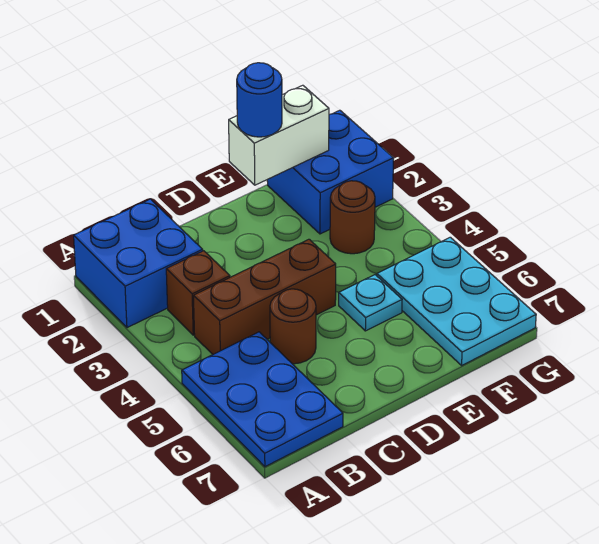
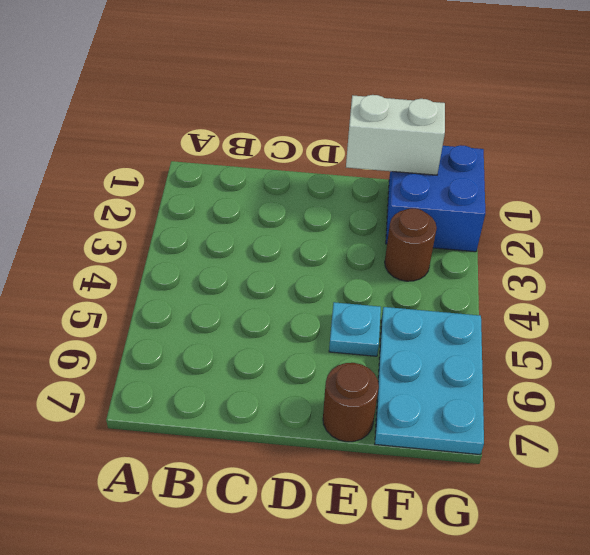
brown 1x1 round brick [323,363,379,442] -> brown 1x1 round brick moved to [270,289,316,364]
none -> blue 2x2 brick [74,199,203,328]
none -> blue 2x3 plate [182,332,343,467]

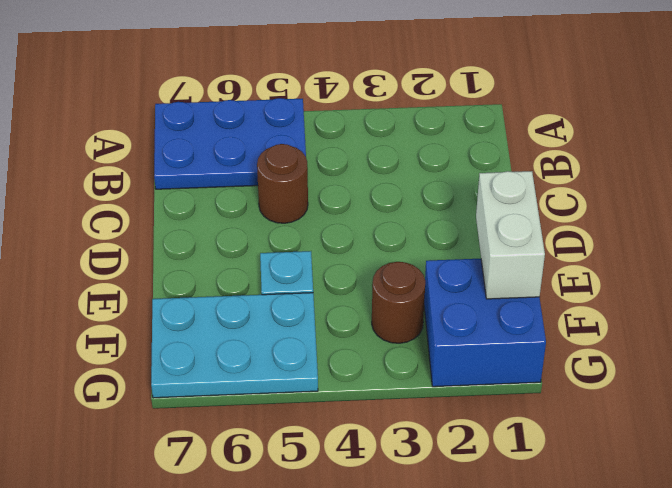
none -> blue 2x2 brick [74,199,203,328]
none -> brown 1x1 brick [166,251,230,335]

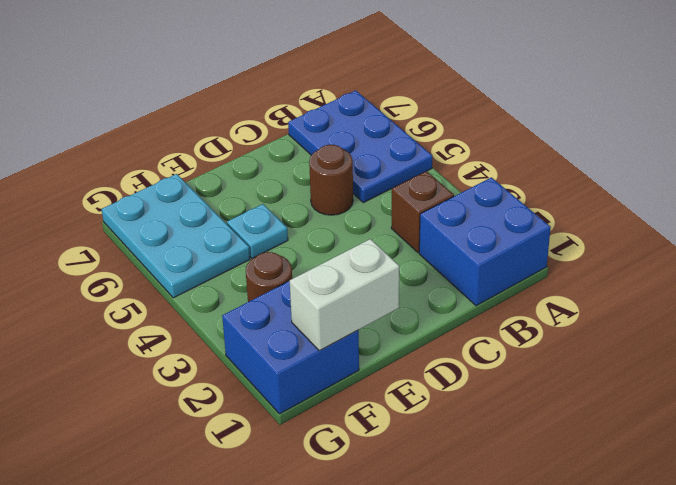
none -> brown 1x3 brick [194,239,336,354]
none -> blue 1x1 round brick [237,63,282,137]

